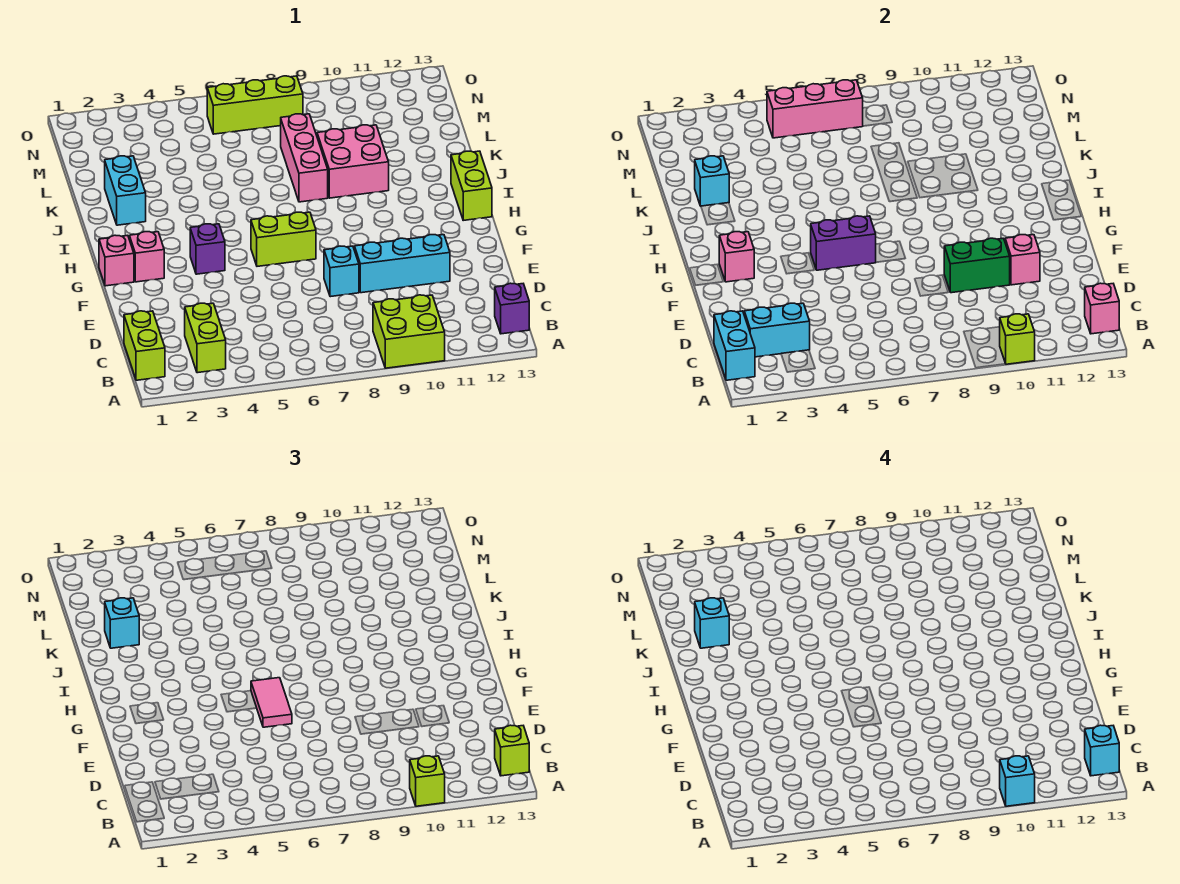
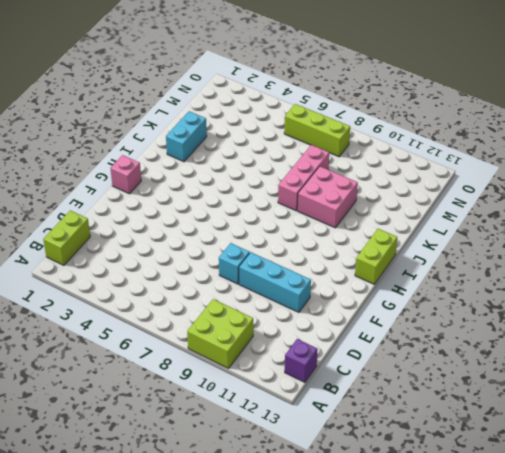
none -> lime 1x2 brick [185,303,226,373]
none -> pink 1x1 brick [129,232,164,282]
none -> purple 1x1 brick [190,224,225,274]
none -> lime 1x2 brick [251,212,316,266]

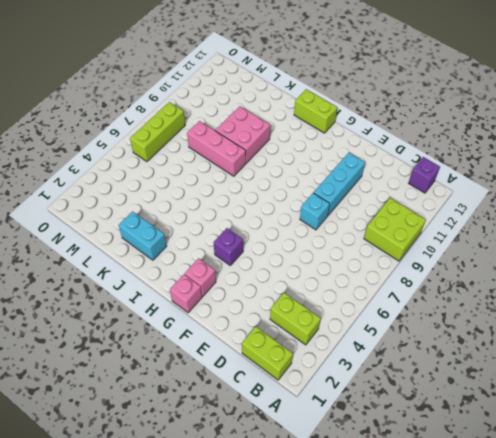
none -> lime 1x2 brick [251,212,316,266]
none -> lime 1x1 brick [1000,314,1035,364]
none -> cyan 1x2 brick [714,311,755,380]
none -> pink 1x1 brick [1085,283,1119,334]

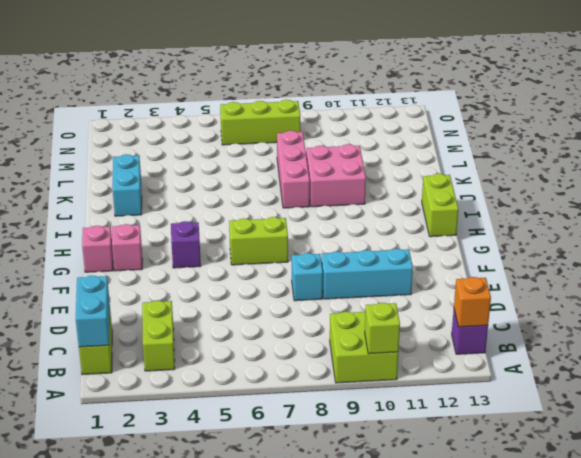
orange 1x1 brick [454,277,491,327] -> pink 1x1 brick [1085,283,1119,334]
none -> cyan 1x2 brick [744,303,810,357]
none -> green 1x2 brick [944,238,1010,293]
none -> pink 1x1 brick [1005,235,1040,285]
none -> pink 1x1 brick [719,232,754,282]

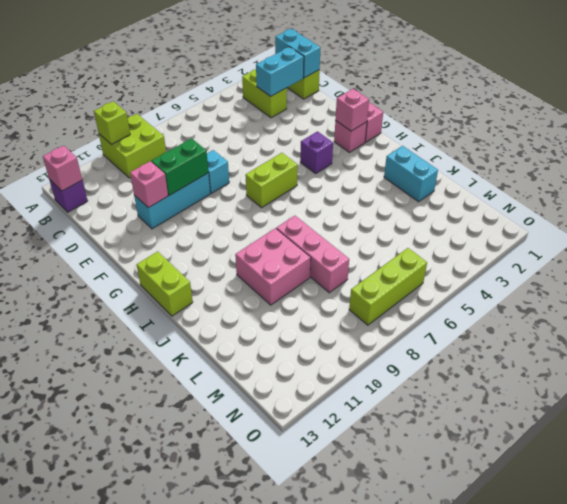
none -> purple 1x2 brick [811,216,876,270]
none -> cyan 1x1 brick [695,156,729,206]
none -> pink 1x3 brick [767,80,863,138]
none -> lime 1x1 brick [410,756,445,806]

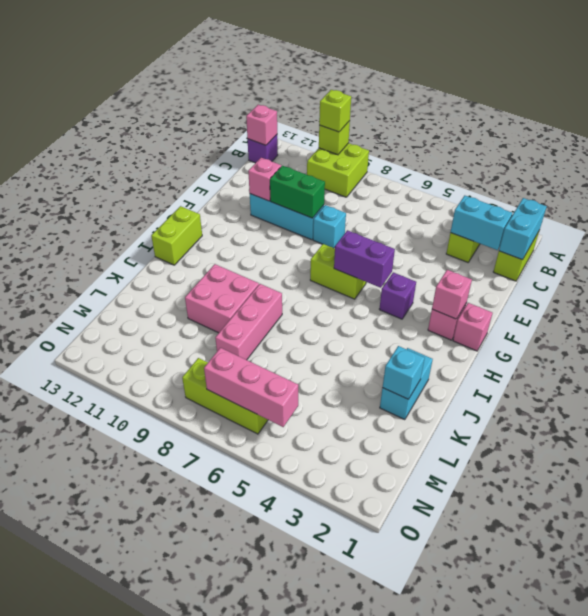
none -> lime 1x1 brick [495,725,529,776]
none -> pink 1x2 tile [251,678,292,727]
none -> cyan 1x1 brick [105,598,139,648]
none -> cyan 1x1 brick [1000,756,1035,806]

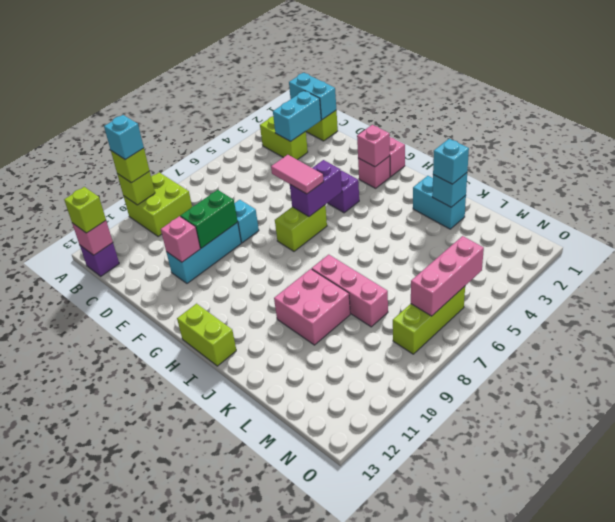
none -> cyan 1x1 brick [1085,725,1119,776]
none -> cyan 1x1 brick [695,598,729,648]

